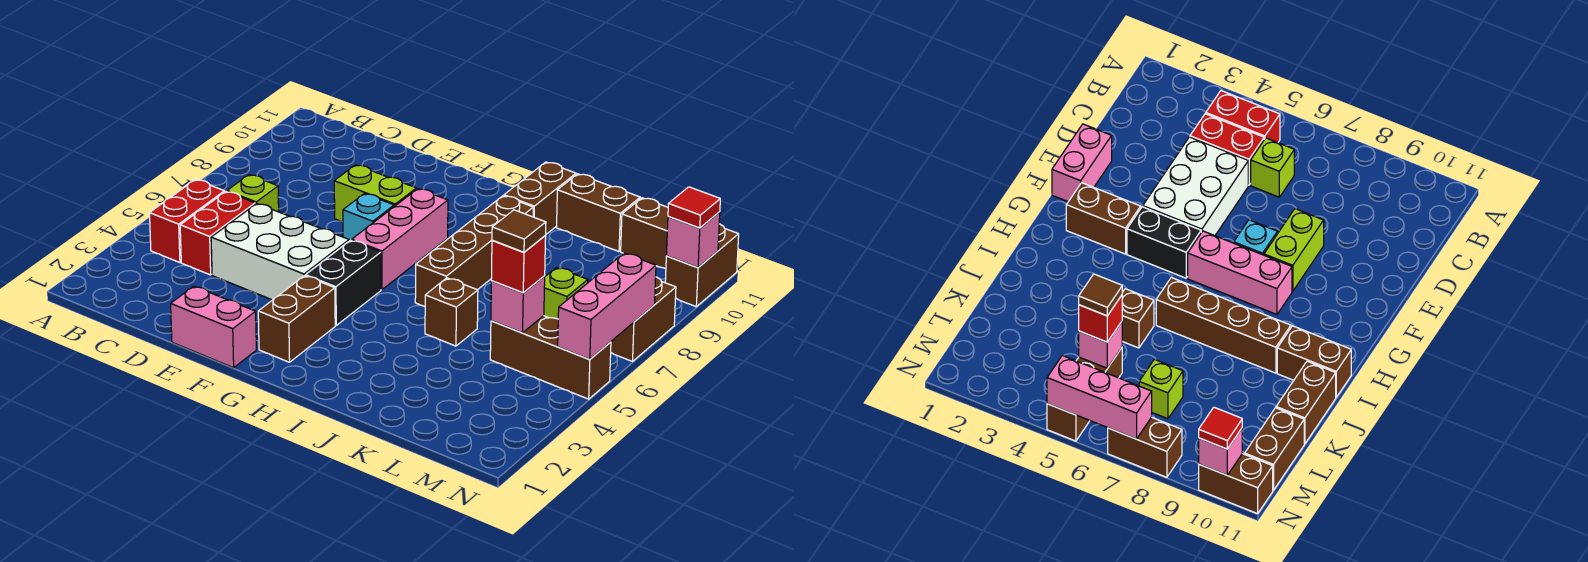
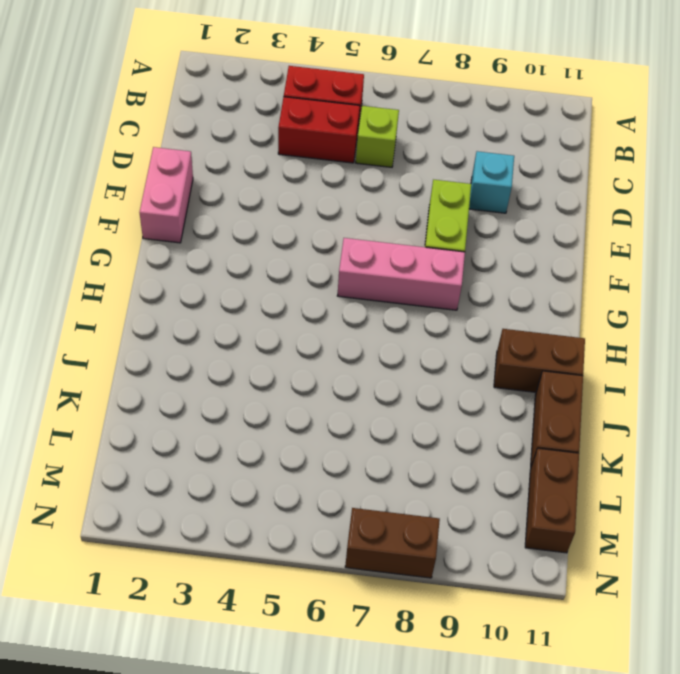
cyan 1x1 brick [469,151,514,213] -> cyan 1x1 brick moved to [343,194,394,241]
none -> white 2x3 brick [211,204,349,300]
none -> brown 1x2 brick [258,276,335,362]
none -> black 1x2 brick [306,240,381,325]

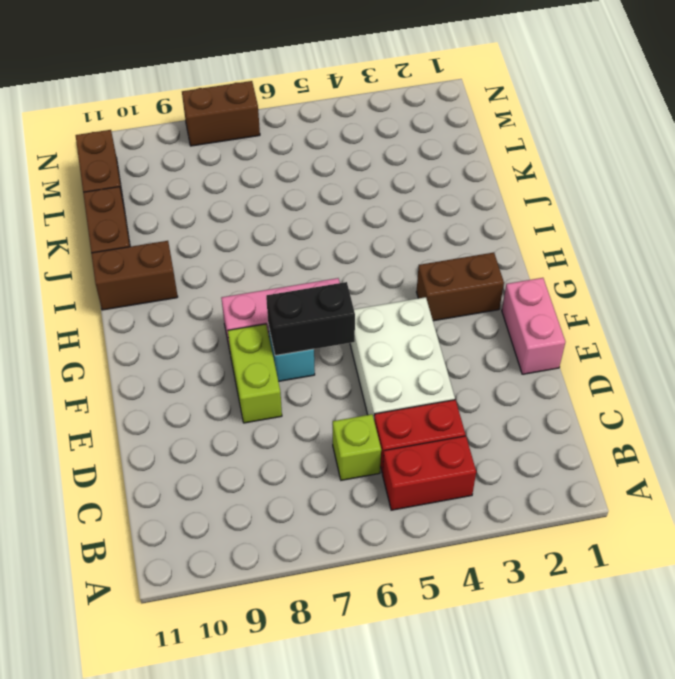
black 1x2 brick [266,282,355,356] -> black 1x2 brick moved to [306,240,381,325]
none -> brown 1x4 brick [415,196,533,306]
none -> brown 1x1 brick [425,278,478,346]
none -> brown 1x3 brick [490,316,611,399]

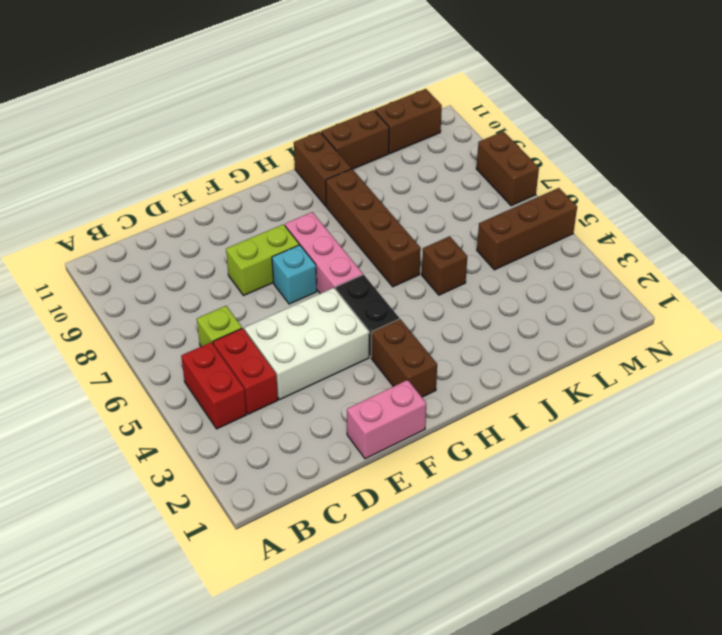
none -> lime 1x1 brick [544,267,588,319]
none -> brown 1x2 brick [665,224,739,306]
none -> pink 1x1 brick [491,276,545,333]

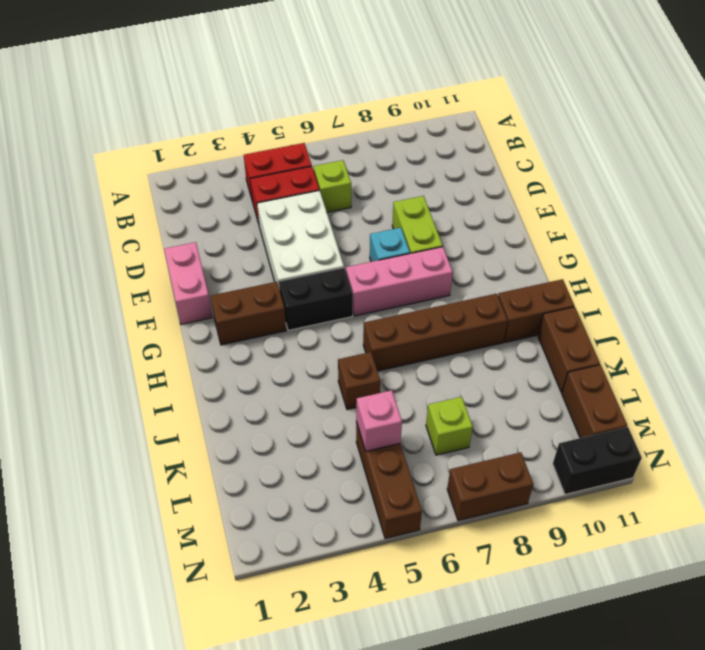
black 1x2 brick [553,427,642,494] -> brown 1x2 brick [665,224,739,306]
none -> pink 1x3 brick [558,253,656,360]
none -> pink 1x1 brick [666,212,720,267]
none -> red 1x1 brick [491,236,546,293]

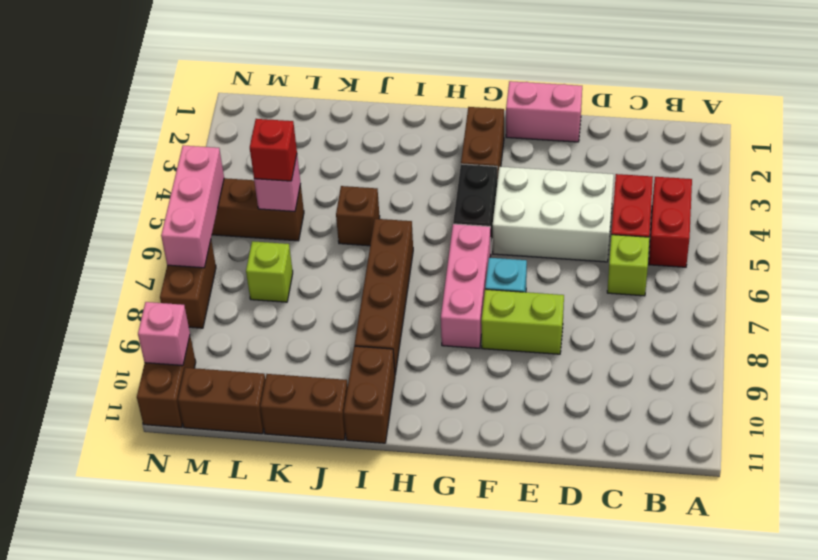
none -> red 1x1 tile [668,187,720,228]
none -> brown 1x1 tile [492,210,546,252]

